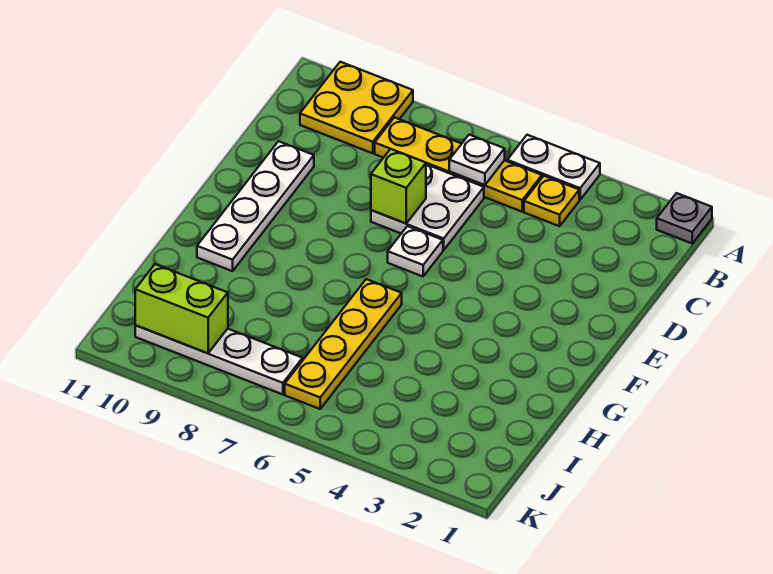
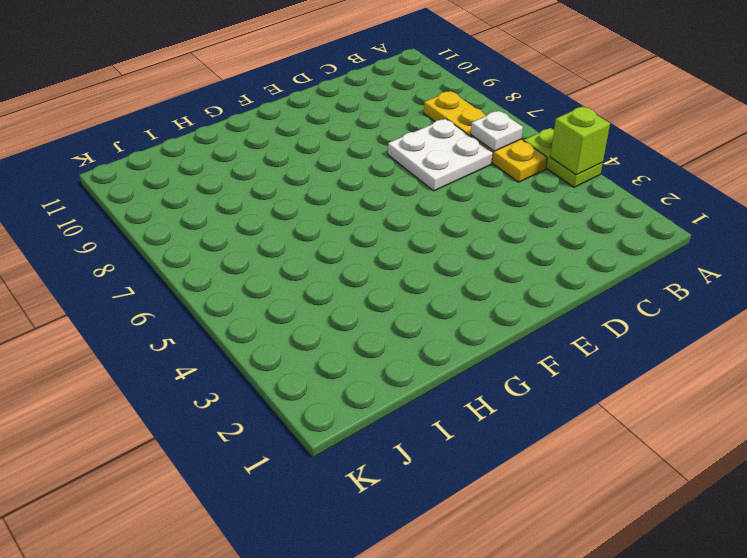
lime 1x2 plate [524,128,603,187] -> white 1x2 plate [507,135,600,200]
lime 1x1 brick [550,106,610,175] -> lime 1x1 brick moved to [371,149,426,223]
none -> grey 1x1 plate [657,193,712,243]
none -> yellow 2x2 plate [300,62,413,153]
none -> yellow 1x1 plate [524,176,579,226]

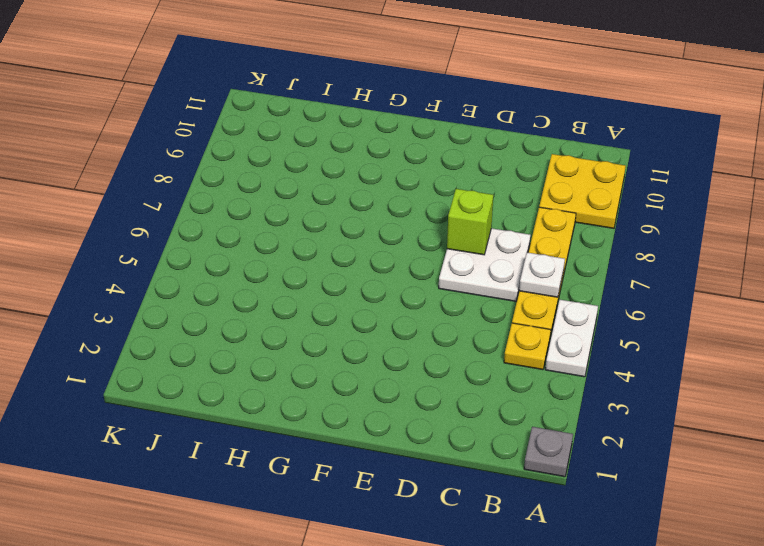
none -> white 1x4 plate [197,141,314,271]
none -> white 1x1 plate [388,226,443,276]
none -> yellow 1x4 plate [285,279,402,409]

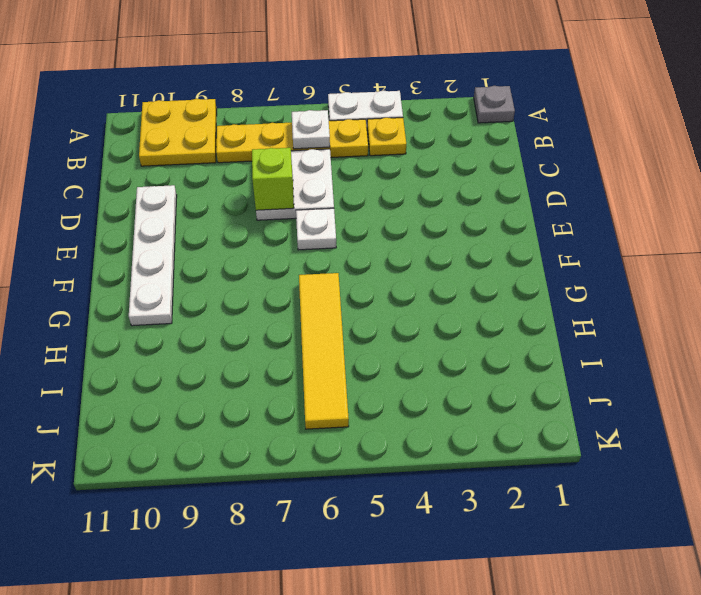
yellow 1x4 tile [299,273,349,429] -> yellow 1x4 plate [285,279,402,409]
none -> white 1x4 plate [135,325,303,394]
none -> lime 1x2 brick [135,264,228,353]

